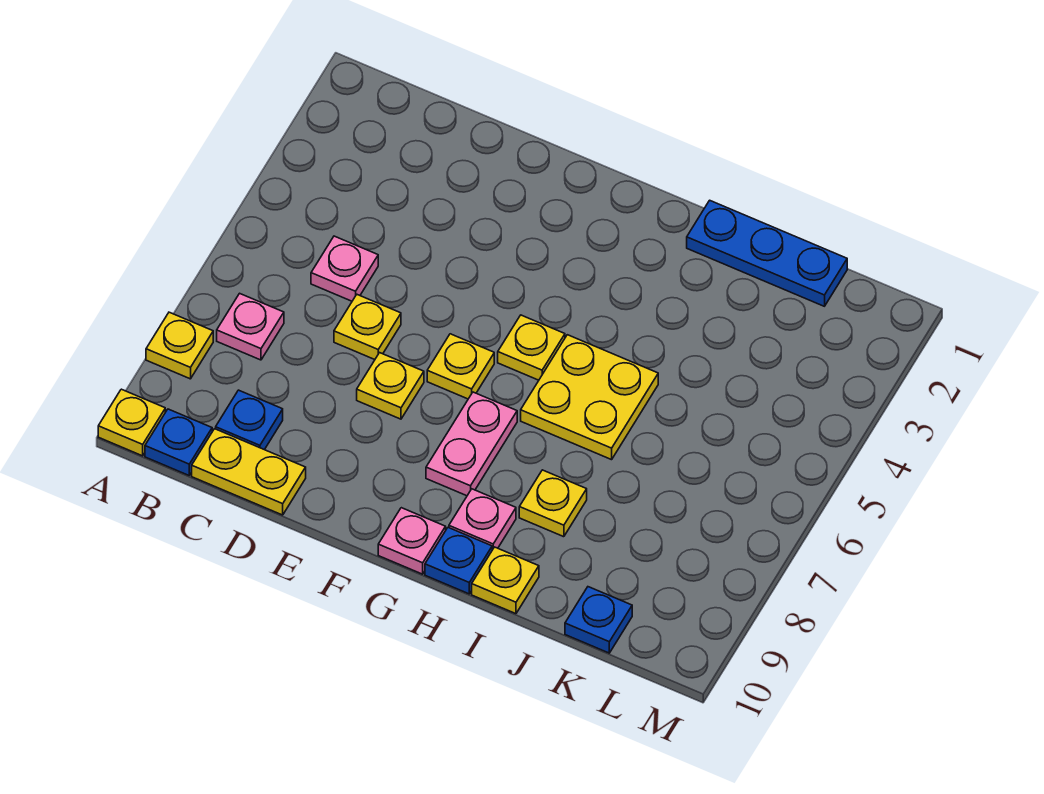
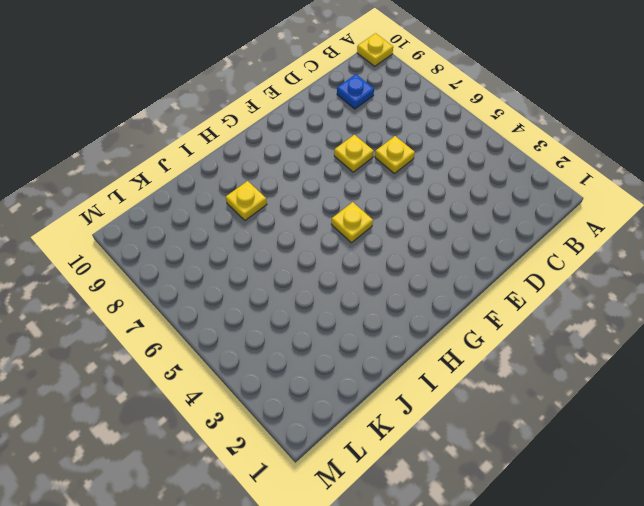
none -> yellow 1x1 plate [146,312,213,379]
none -> pink 1x1 plate [217,293,284,360]
none -> blue 1x1 plate [145,409,212,475]

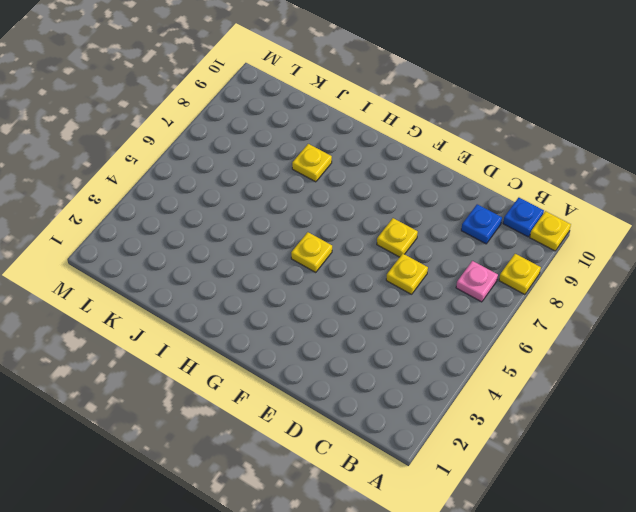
none -> pink 1x1 plate [311,236,378,301]
none -> yellow 1x2 plate [192,429,306,515]
none -> yellow 1x1 plate [427,334,494,399]

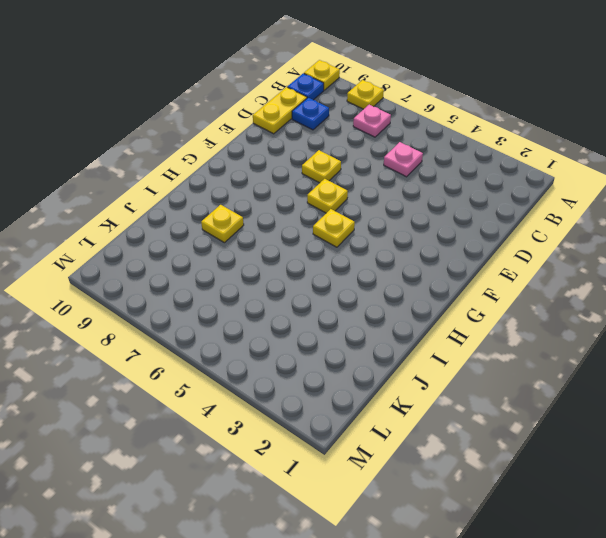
none -> yellow 1x1 plate [334,295,401,360]
none -> pink 1x2 plate [426,392,517,496]
none -> pink 1x1 plate [378,508,446,574]

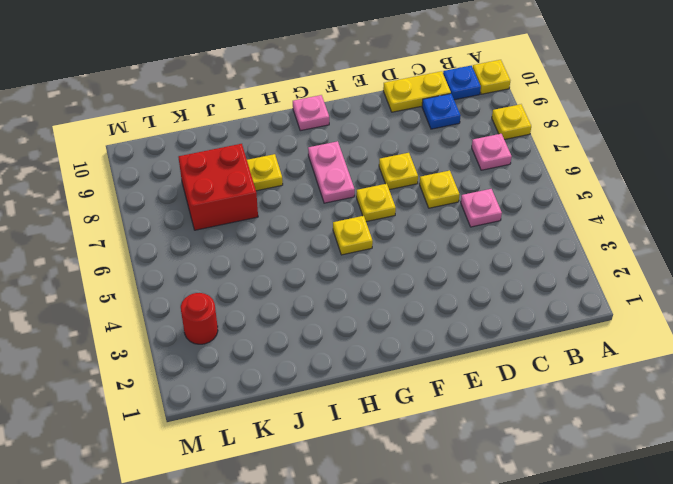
red 2x2 brick [179,144,258,230] -> none
red 1x1 round brick [181,293,218,344] -> none
none -> yellow 2x2 plate [521,335,658,460]
none -> pink 1x1 plate [449,489,516,550]
none -> blue 1x1 plate [425,528,492,594]

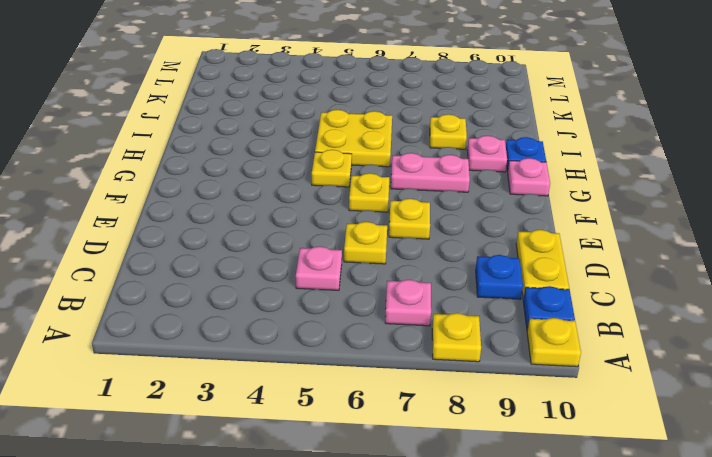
none -> blue 1x3 plate [687,200,847,306]
none -> yellow 1x1 plate [472,547,539,614]
none -> blue 1x1 plate [565,587,632,653]

